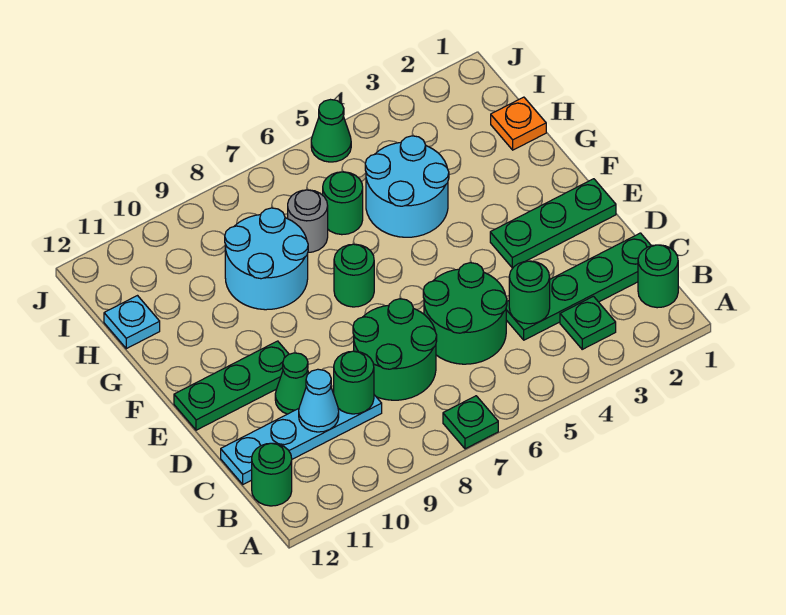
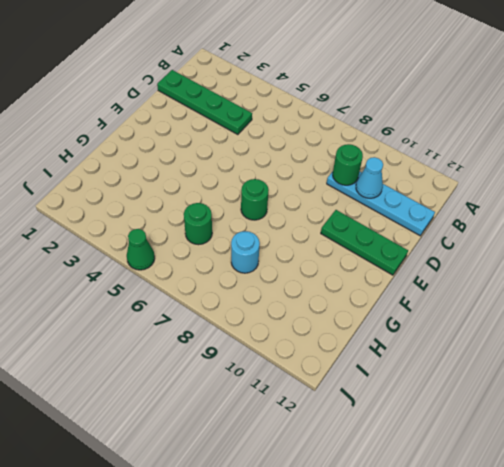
cyan 1x1 round brick [231,231,260,273] -> cyan 2x2 round brick [225,208,308,310]
none -> green 1x1 plate [443,396,498,449]
none -> green 1x1 round brick [638,245,678,308]
none -> green 1x1 plate [560,296,616,349]

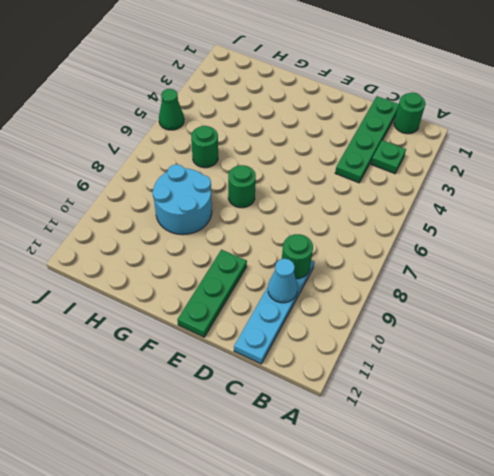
none -> green 1x1 plate [443,396,498,449]
none -> green 1x1 round brick [252,443,292,506]
none -> green 2x2 round brick [423,263,507,364]

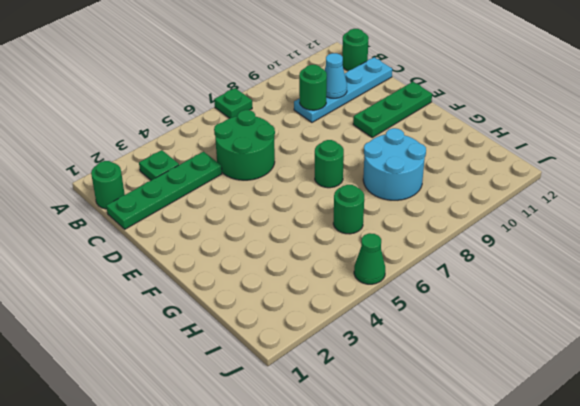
none -> green 2x2 round brick [353,299,437,400]
none -> green 1x1 cone [275,353,309,414]
none -> green 1x3 plate [490,179,616,268]

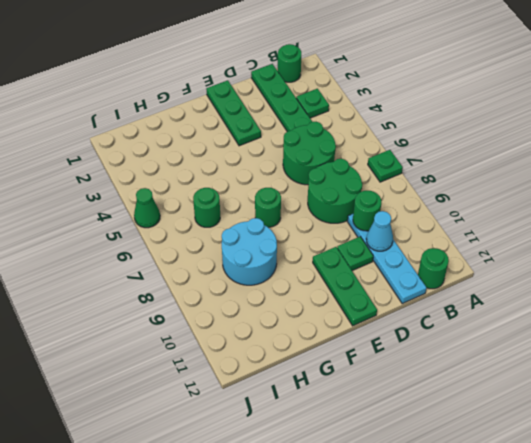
green 1x1 plate [337,237,373,271] -> green 1x1 cone [275,353,309,414]
none -> cyan 2x2 round brick [365,136,449,237]
none -> orange 1x1 plate [491,97,546,150]
none -> grey 1x1 round brick [288,190,328,252]

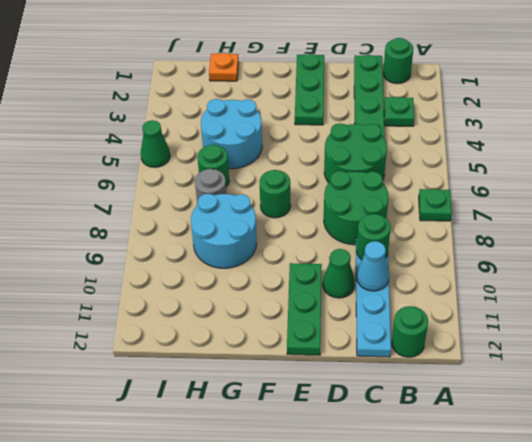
none -> cyan 1x1 plate [104,296,160,349]
none -> green 1x1 round brick [509,261,550,324]

